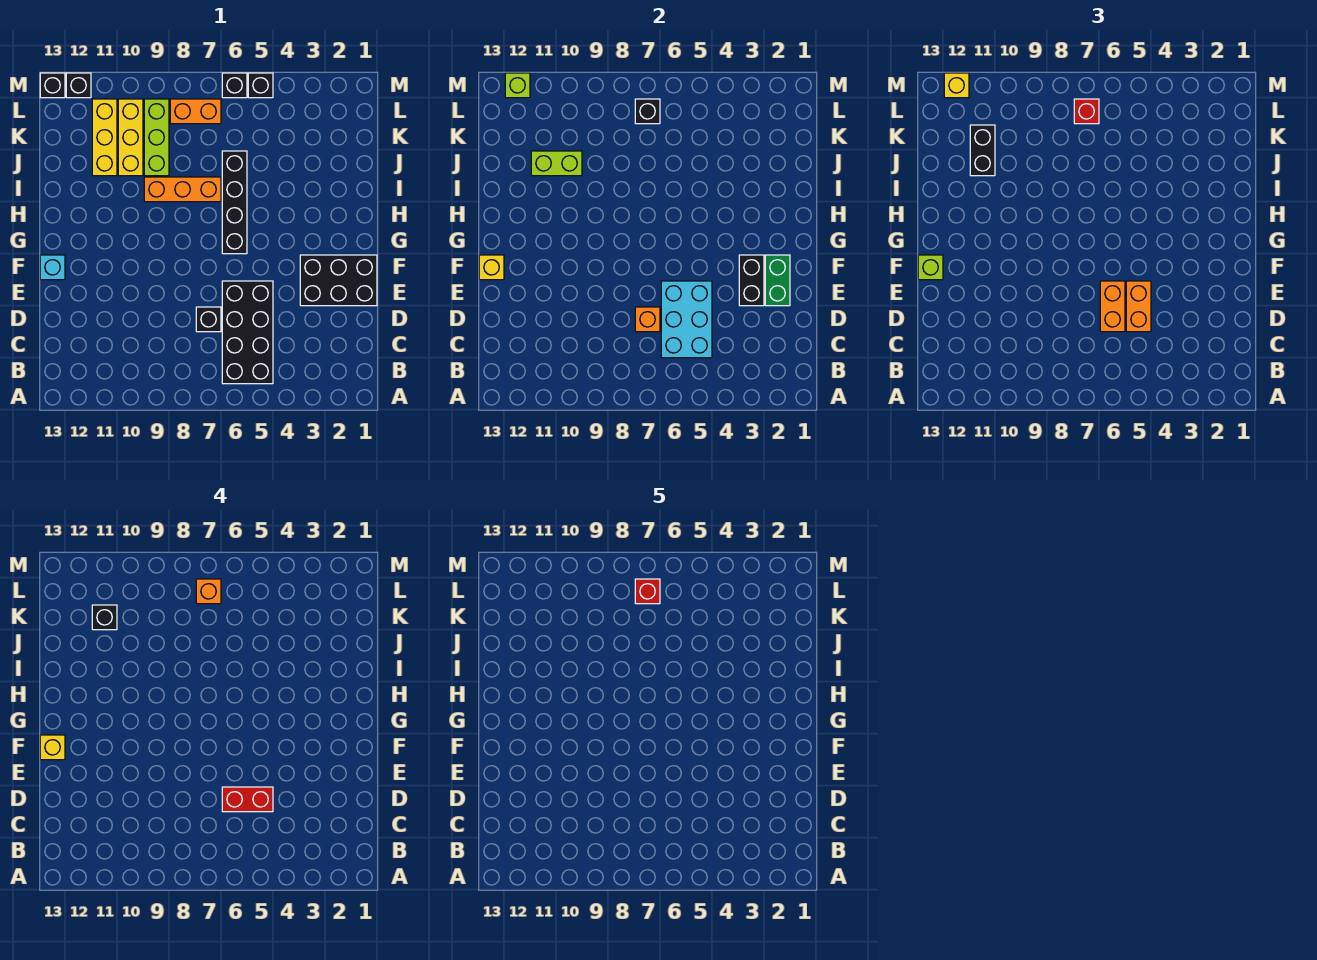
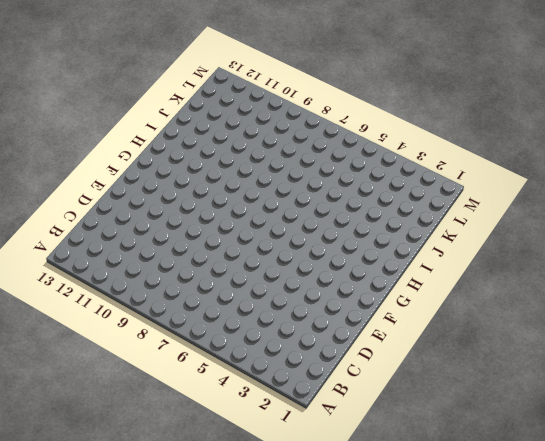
none -> black 2x4 brick [222,281,273,384]
none -> black 1x1 brick [196,307,221,332]
none -> black 2x3 brick [300,255,377,306]
none -> cyan 1x1 brick [40,255,65,280]

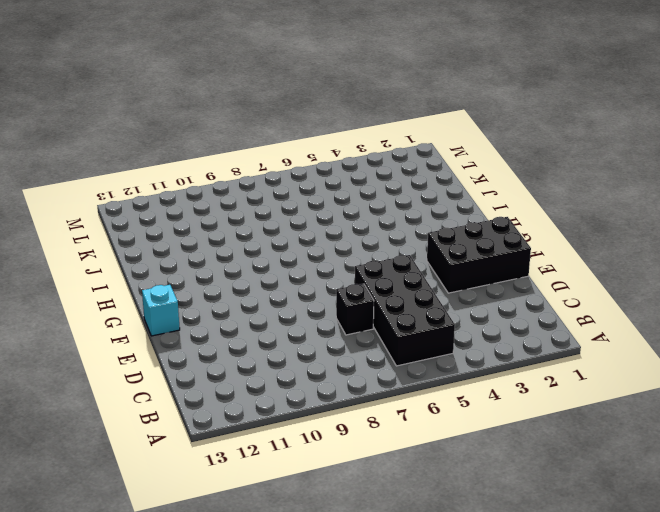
none -> black 1x4 brick [222,151,247,254]
none -> orange 1x3 brick [144,177,221,202]
none -> lime 1x3 brick [144,99,169,176]
none -> yellow 1x3 brick [118,99,143,176]

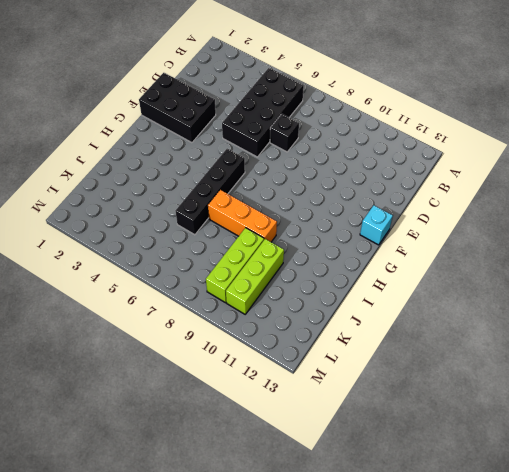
lime 1x3 brick [226,239,284,314] -> yellow 1x3 brick [118,99,143,176]
none -> yellow 1x3 brick [92,99,117,176]
none -> orange 1x2 brick [170,99,221,124]
none -> black 1x1 brick [248,73,273,98]
none -> black 1x1 brick [222,73,247,98]

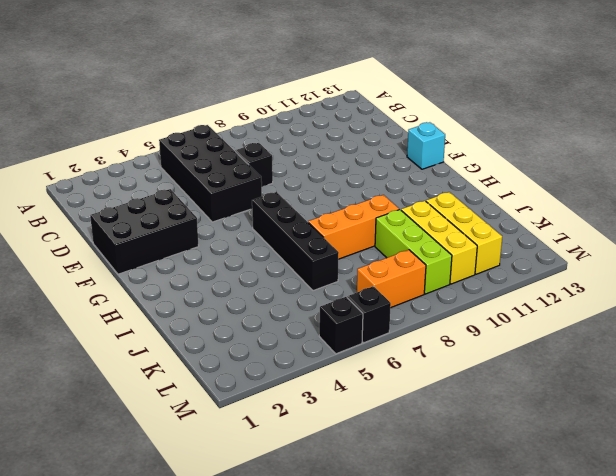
none -> black 1x1 brick [66,73,91,98]
none -> black 1x1 brick [40,73,65,98]
none -> cyan 2x3 brick [661,281,712,358]
none -> orange 1x1 brick [635,307,660,332]

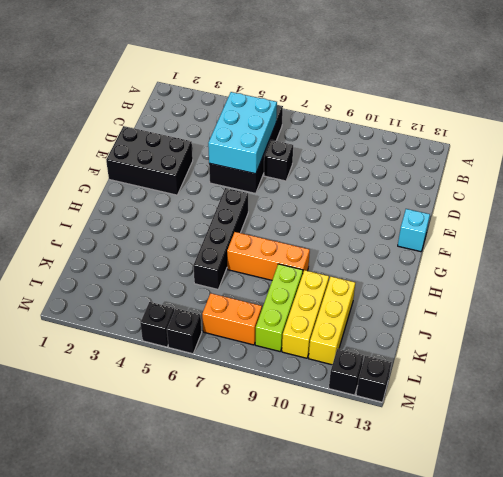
none -> orange 1x1 brick [635,307,660,332]
none -> green 1x2 brick [765,255,790,306]
none -> black 1x2 brick [739,255,764,306]
none -> yellow 1x1 brick [479,255,504,280]

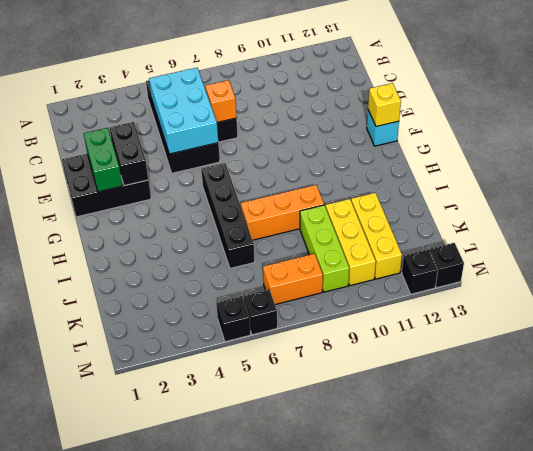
none -> lime 1x2 brick [531,151,582,176]
none -> black 1x1 brick [635,99,660,124]
none -> lime 1x1 brick [505,73,530,98]
none -> orange 1x2 brick [1126,281,1151,332]

